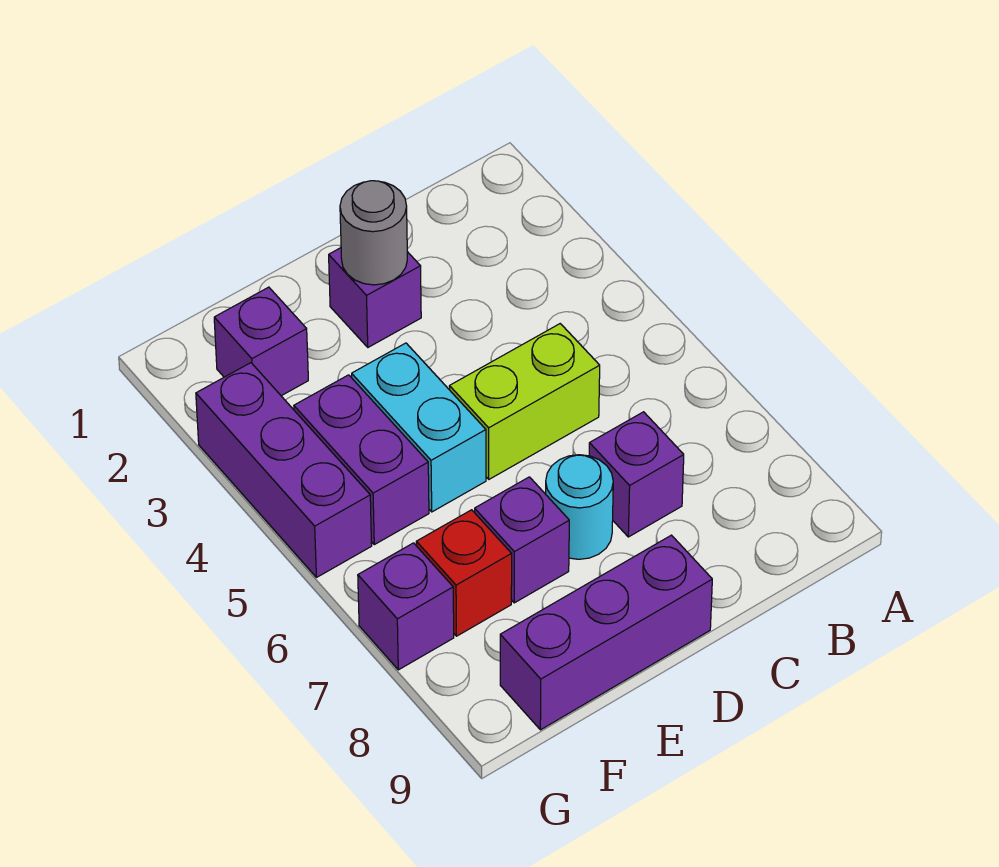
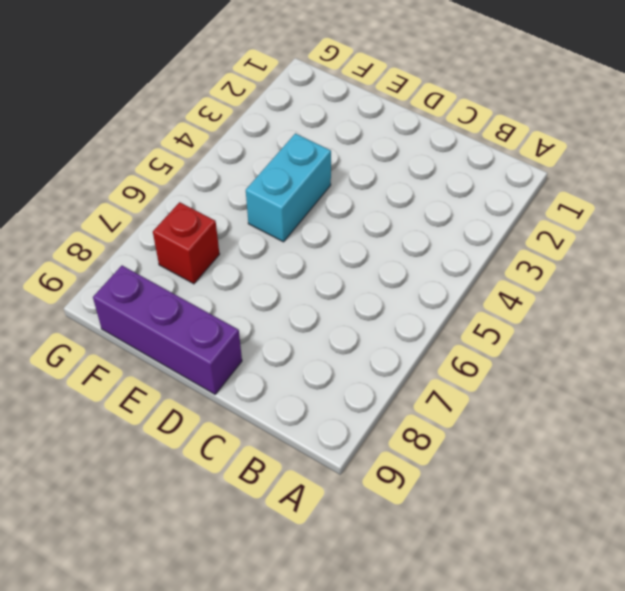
none -> lime 1x2 brick [449,324,600,479]
none -> purple 1x1 brick [589,412,684,537]
none -> purple 1x1 brick [329,248,421,347]

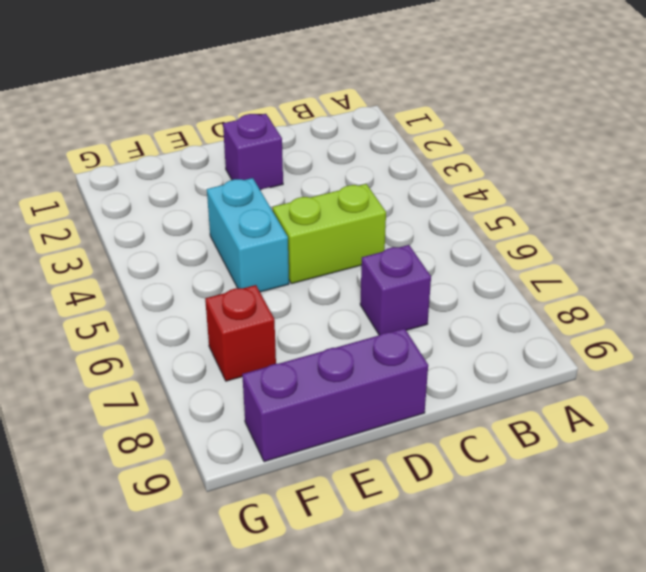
none -> cyan 1x1 round brick [546,455,613,559]
none -> purple 1x1 brick [475,477,569,603]
none -> purple 1x1 brick [214,287,308,396]

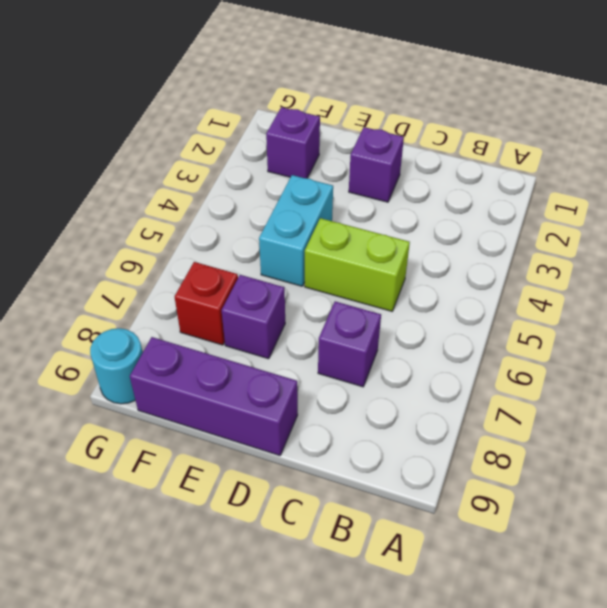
cyan 1x1 round brick [90,328,143,404] -> cyan 1x1 round brick moved to [546,455,613,559]
none -> purple 1x2 brick [294,375,429,545]
none -> purple 1x3 brick [196,363,372,577]
none -> purple 1x1 brick [358,543,454,670]

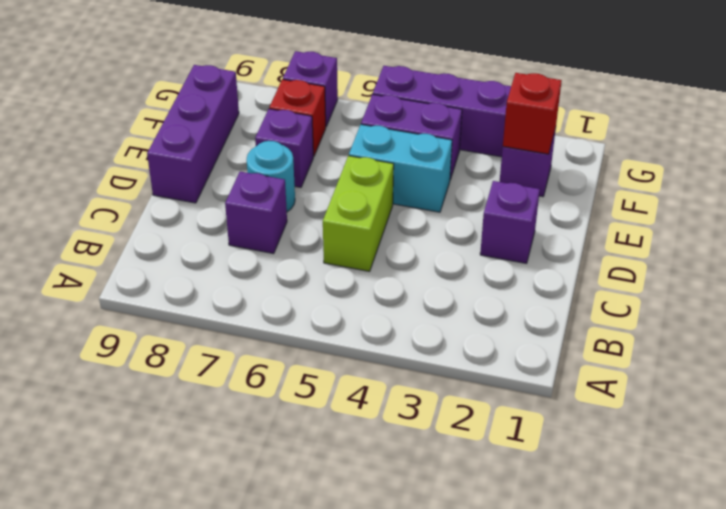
red 1x1 brick [503,73,562,154] -> none
none -> grey 1x1 round brick [340,181,407,285]

